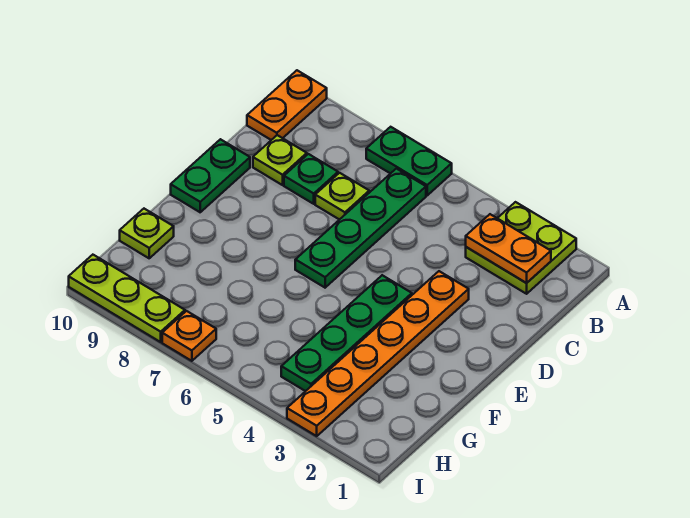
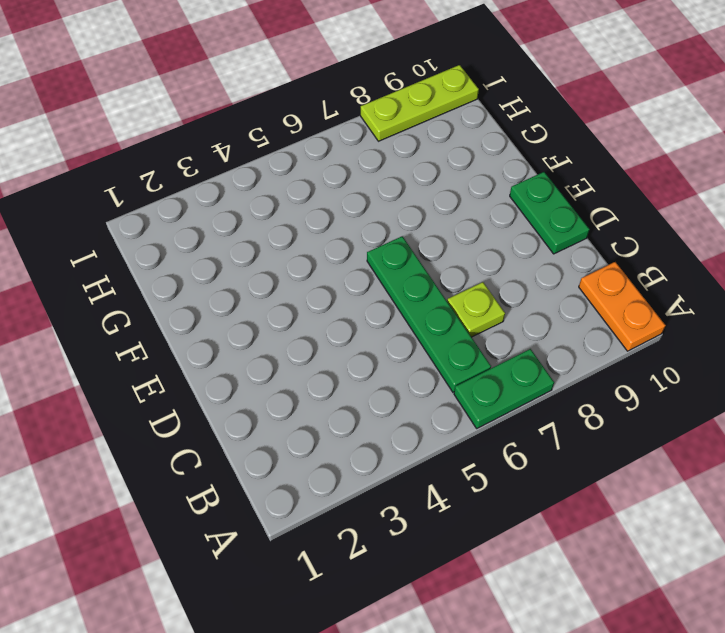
none -> lime 2x2 plate [466,202,576,294]
none -> green 1x1 plate [284,154,338,204]
none -> lime 1x1 plate [253,135,307,185]

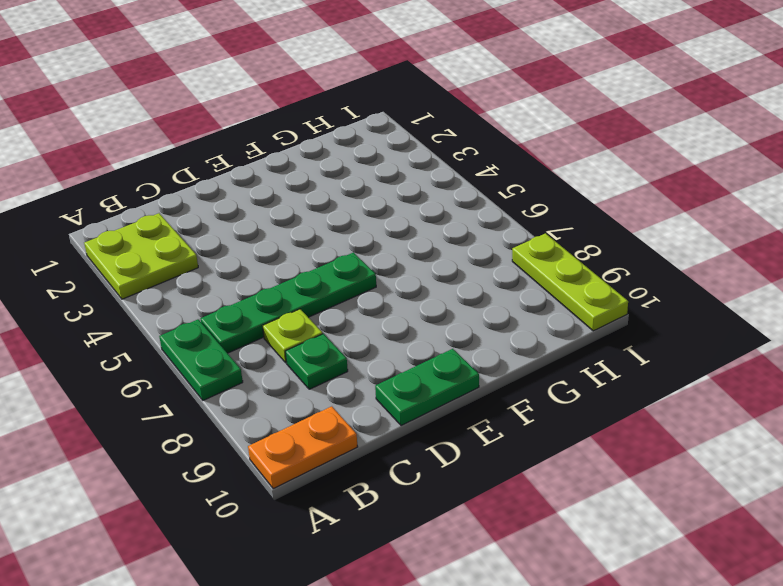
none -> lime 1x1 plate [253,135,307,185]
none -> orange 1x6 plate [287,271,469,436]
none -> green 1x4 plate [281,275,412,391]

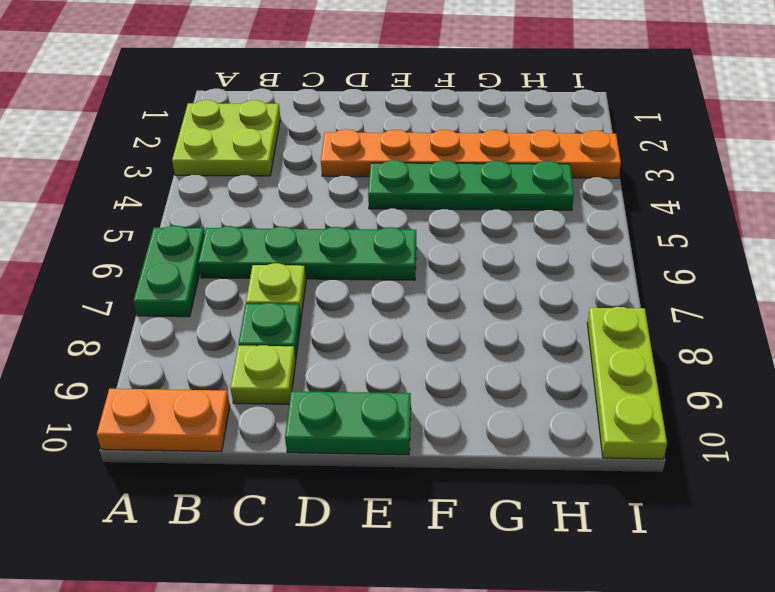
none -> lime 1x1 plate [120,209,174,258]
none -> orange 1x1 plate [162,311,216,361]
none -> orange 1x2 plate [466,214,551,283]

